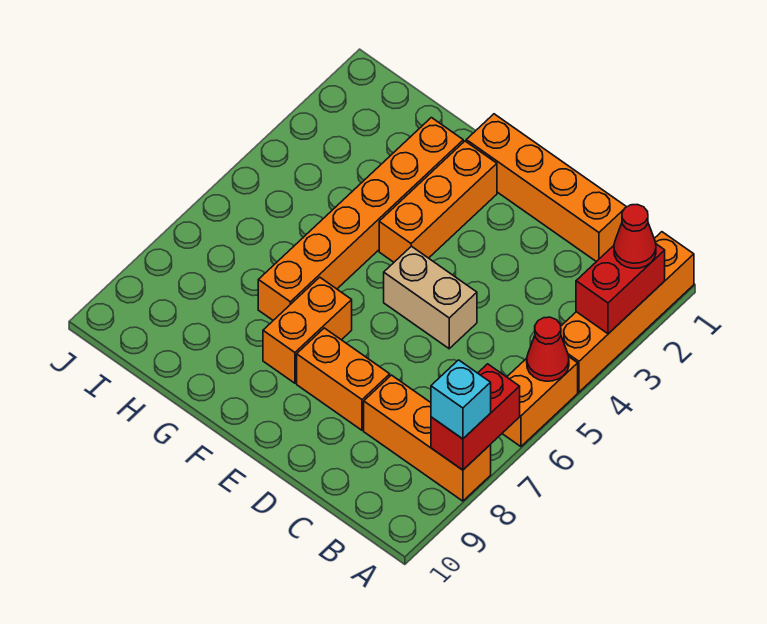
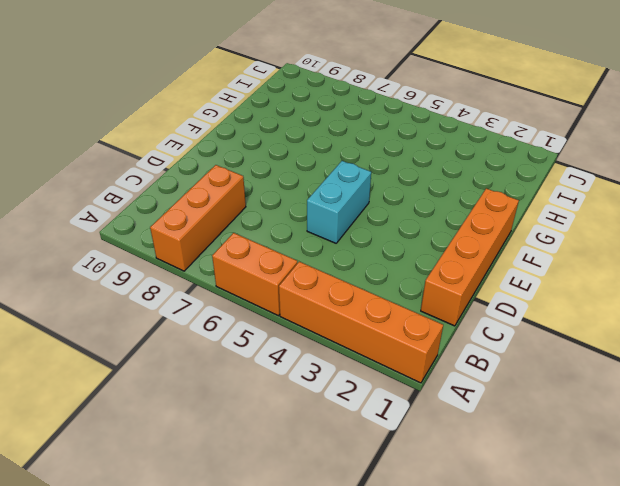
cyan 1x2 brick [307,161,371,243] -> tan 1x2 brick [384,246,477,349]
none -> orange 1x2 brick [297,328,390,430]
none -> orange 1x3 brick [379,141,497,262]
none -> orange 1x2 brick [263,277,352,383]

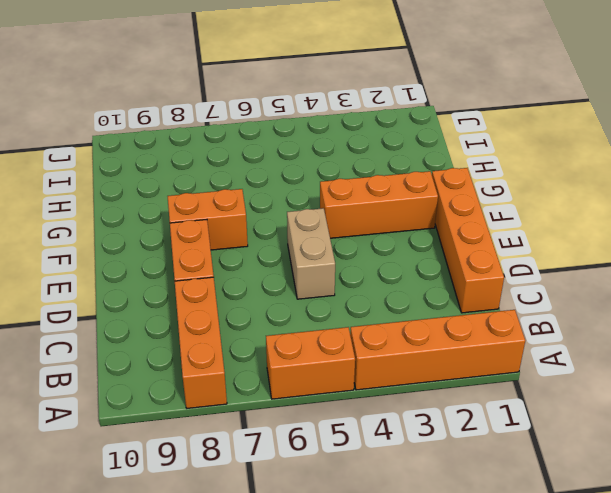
none -> orange 1x6 brick [258,118,463,320]
none -> red 1x2 brick [576,244,665,334]
none -> red 1x1 cone [527,317,569,381]

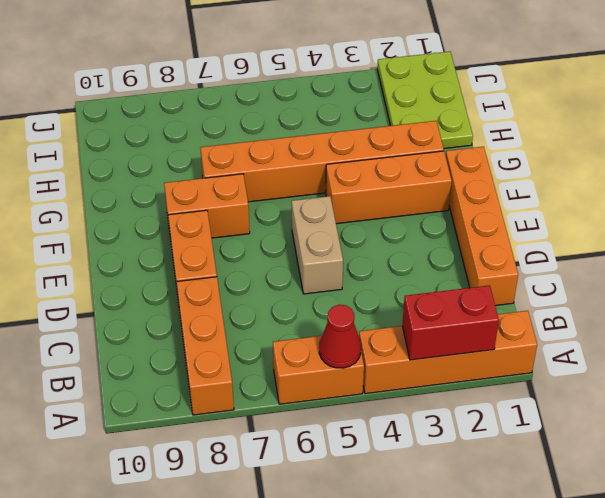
lime 2x3 plate [377,52,473,148] -> none
none -> red 1x2 brick [431,364,520,470]
none -> red 1x1 cone [614,204,656,268]
none -> cyan 1x1 brick [431,360,491,439]

